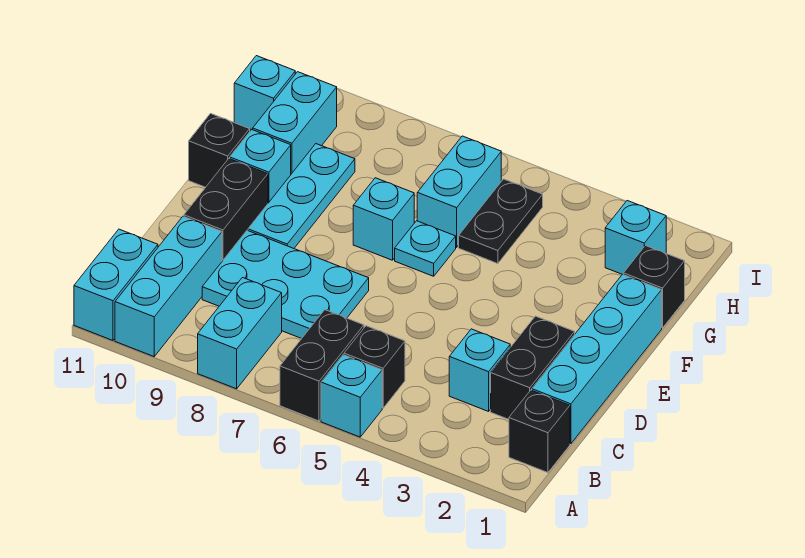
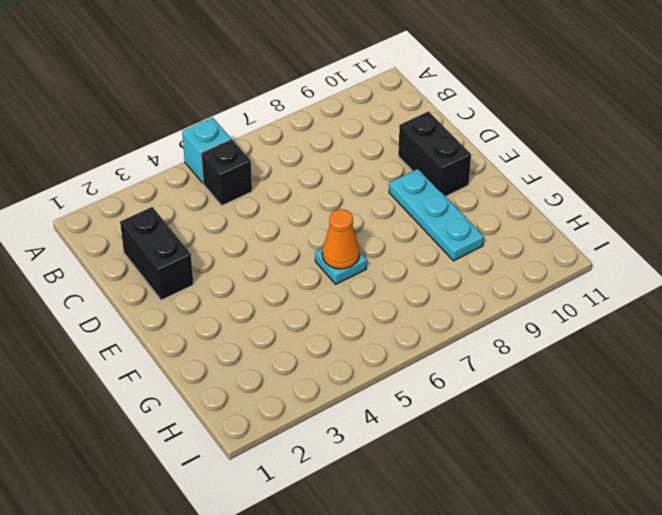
orange 1x1 cone [322,209,360,269] -> none
none -> black 1x2 brick [280,310,364,421]
none -> cyan 1x2 brick [198,278,282,389]
none -> cyan 1x3 brick [115,216,222,356]

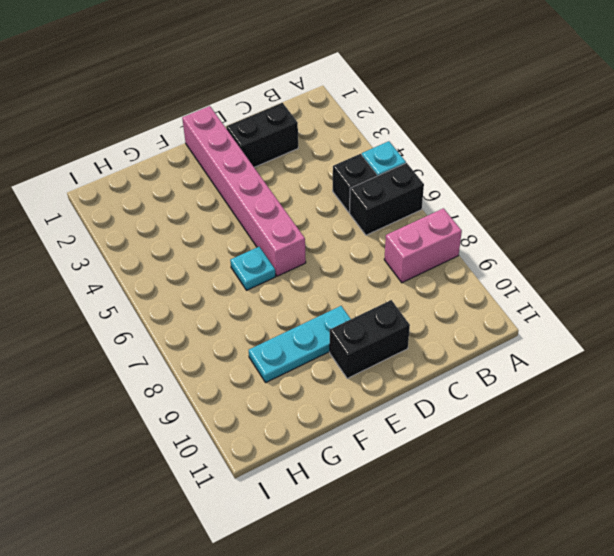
pink 1x2 brick [384,208,462,283] -> cyan 1x2 brick [198,278,282,389]
pink 1x6 brick [182,106,306,276] -> cyan 1x4 brick [532,274,662,444]
none -> cyan 1x3 brick [115,216,222,356]
none -> cyan 1x2 brick [74,229,158,340]
none -> black 1x1 brick [509,390,570,473]

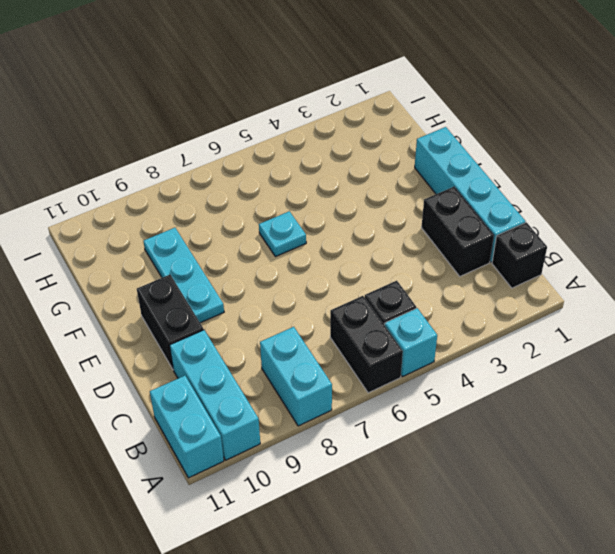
none -> cyan 1x1 brick [449,329,510,411]
none -> cyan 2x3 plate [202,230,369,339]
none -> cyan 1x1 brick [353,178,414,260]

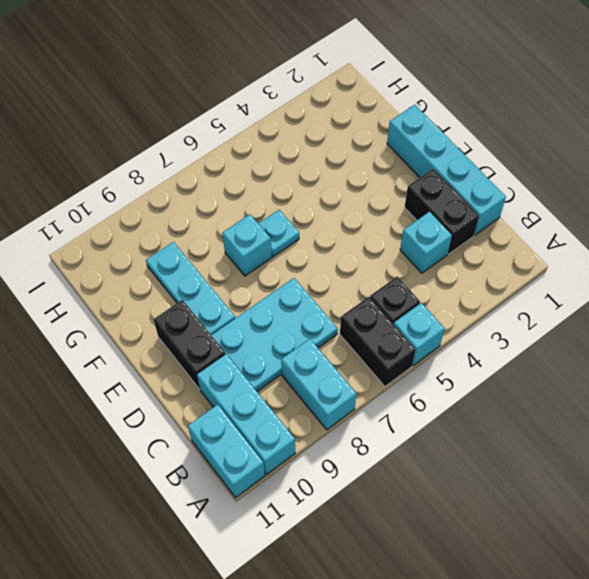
none -> black 1x1 brick [509,390,570,473]
none -> cyan 1x1 brick [230,130,291,203]
none -> black 1x1 brick [189,114,250,187]

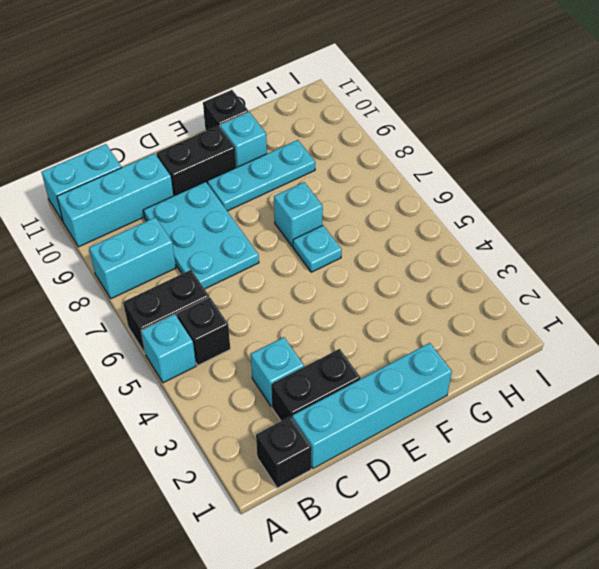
none -> black 1x1 brick [623,246,685,328]
none -> black 1x2 plate [459,179,543,264]
none -> cyan 1x2 brick [417,136,501,247]

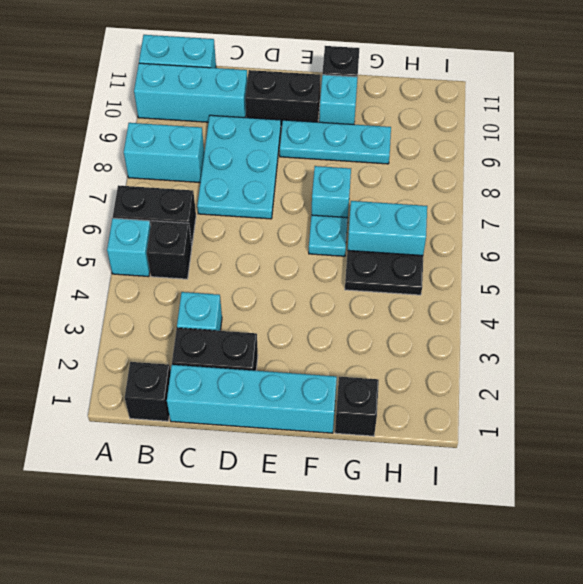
none -> cyan 1x2 brick [253,72,337,174]
none -> cyan 1x1 brick [605,201,666,274]
none -> cyan 1x1 brick [234,56,295,130]

